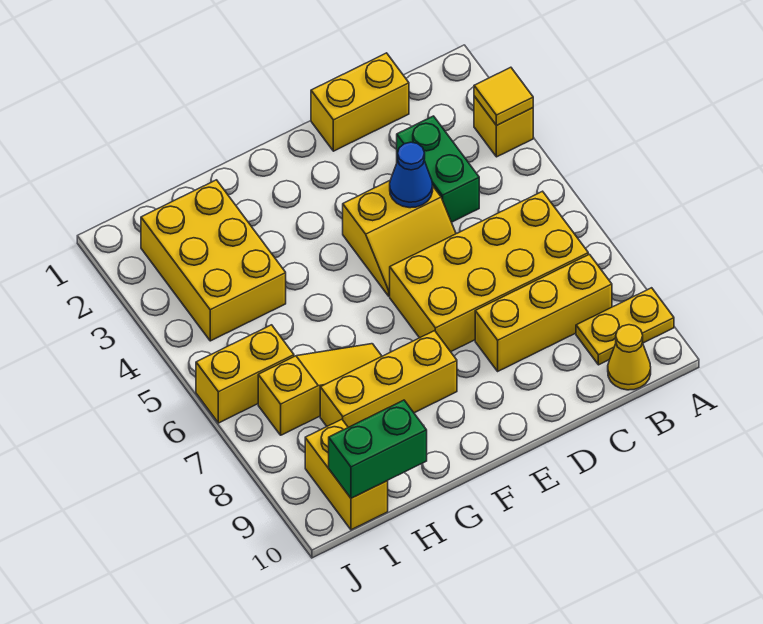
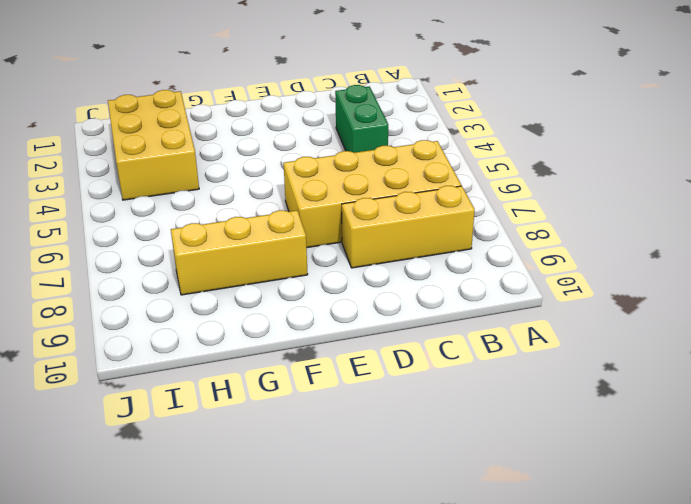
none -> yellow 1x1 brick [474,96,533,157]
none -> yellow 1x2 plate [576,288,674,365]
none -> yellow 1x1 cone [608,325,651,390]

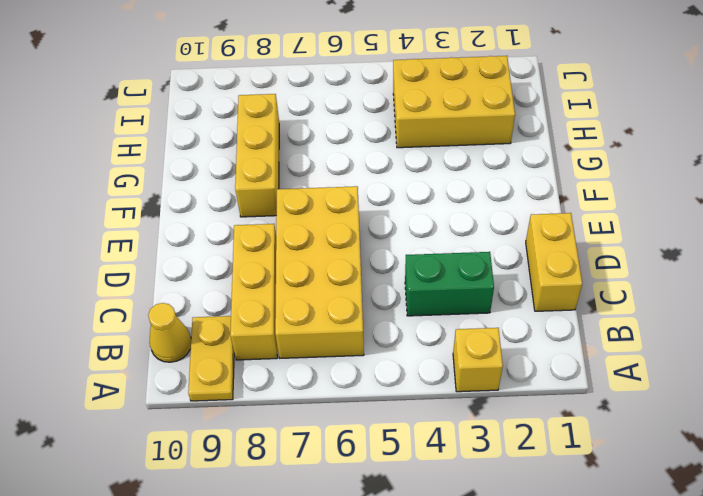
none -> yellow 2x2 slope [343,181,456,296]
none -> yellow 1x3 slope [258,344,382,435]
none -> yellow 1x2 brick [196,325,294,423]

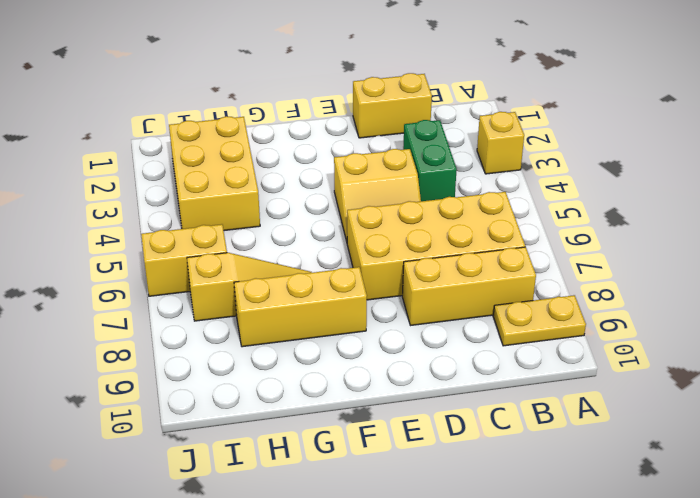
none -> yellow 1x1 cone [608,325,651,390]
none -> yellow 1x2 brick [305,419,388,530]
none -> yellow 1x1 tile [474,67,533,126]

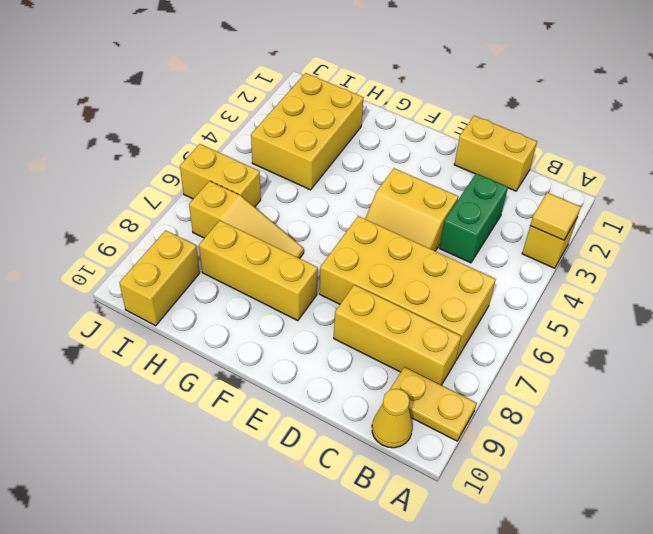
none -> blue 1x1 cone [390,142,433,208]
none -> green 1x2 brick [329,400,427,498]

